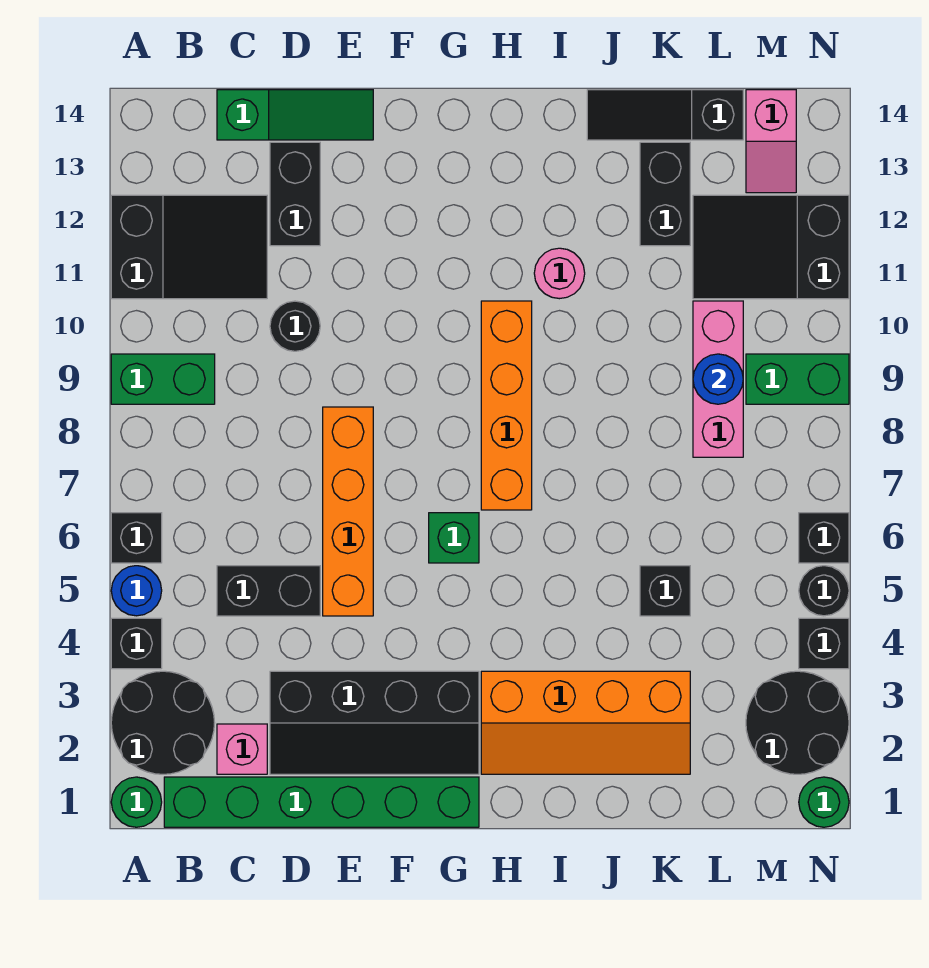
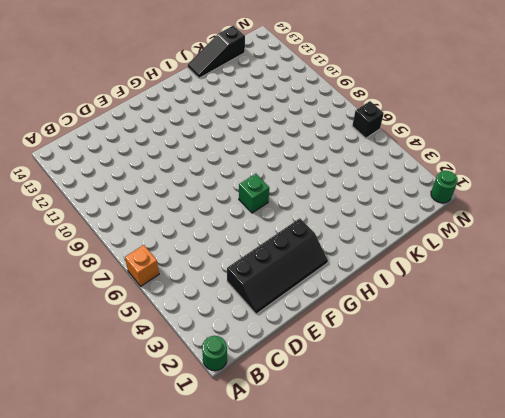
orange 1x1 brick [125,245,159,286] -> black 1x1 brick [111,513,162,563]
none -> black 2x2 round brick [111,671,215,774]
none -> black 1x1 brick [111,618,162,669]
none -> blue 1x1 round brick [111,566,162,616]
none -> green 1x2 brick [111,354,215,404]

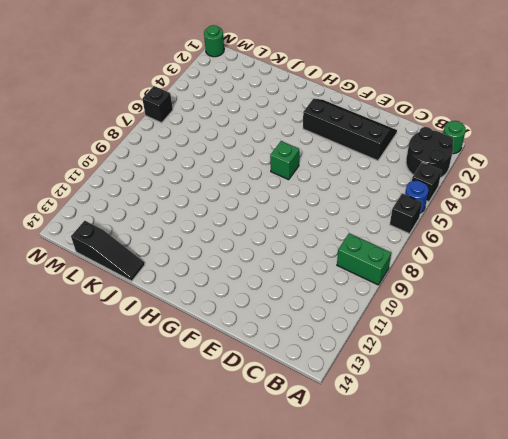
none -> black 2x3 slope [111,195,267,299]
none -> green 1x6 brick [164,777,479,827]
none -> pink 1x1 brick [217,724,267,774]
none -> black 1x2 brick [217,566,320,616]

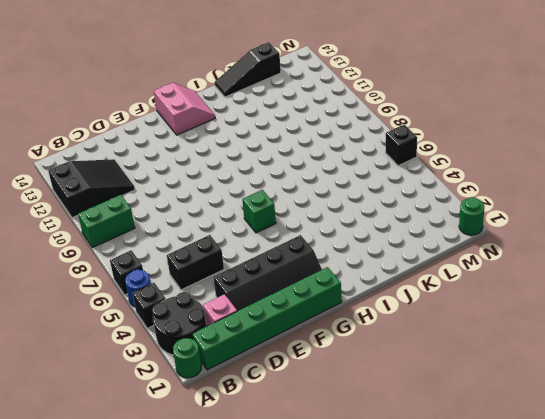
pink 2x2 slope [154,83,215,135] -> none
none -> green 1x3 slope [217,90,373,140]
none -> black 1x1 round brick [270,301,320,351]
none -> black 1x2 brick [270,142,320,246]
none -> orange 1x4 brick [323,407,373,616]

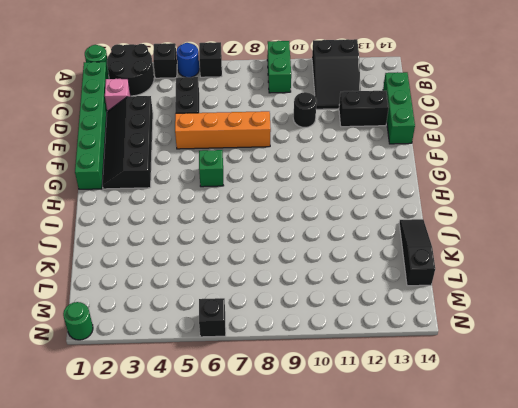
green 1x3 brick [383,72,415,144] -> green 1x3 slope [217,90,373,140]
none -> orange 2x4 slope [481,671,690,774]
none -> orange 1x4 brick [481,301,532,510]
none -> pink 1x1 round brick [534,248,585,299]
none -> black 1x1 brick [640,566,690,616]

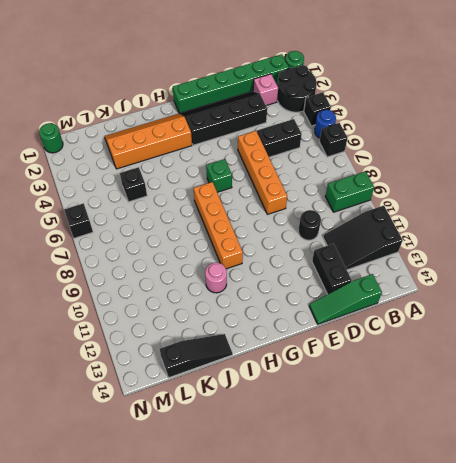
none -> black 1x2 brick [640,142,690,246]
none -> pink 1x3 brick [693,301,743,457]
none -> black 2x3 slope [693,195,849,299]
none -> black 2x2 round brick [746,671,849,774]

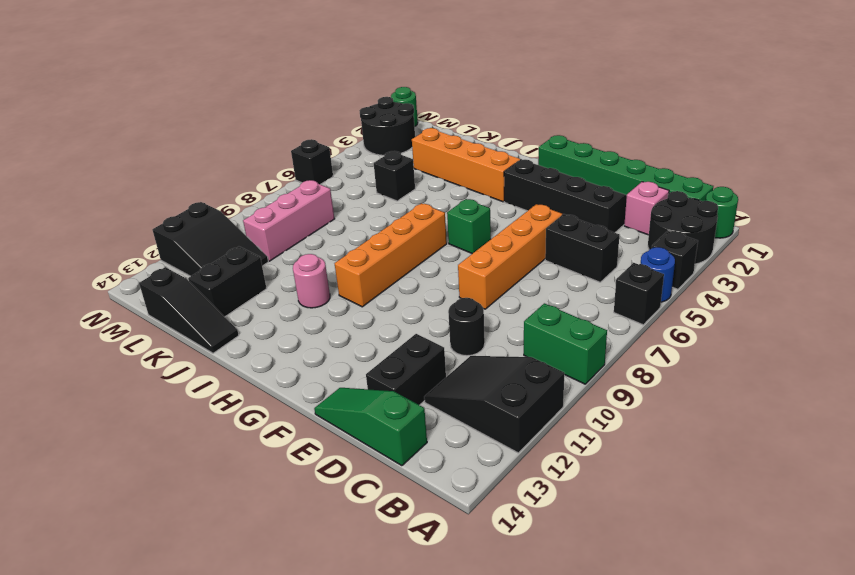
none -> green 1x2 brick [746,354,849,404]
none -> pink 1x2 slope [746,90,796,193]
none -> black 1x1 brick [799,618,849,669]
none -> black 1x1 round brick [799,566,849,616]

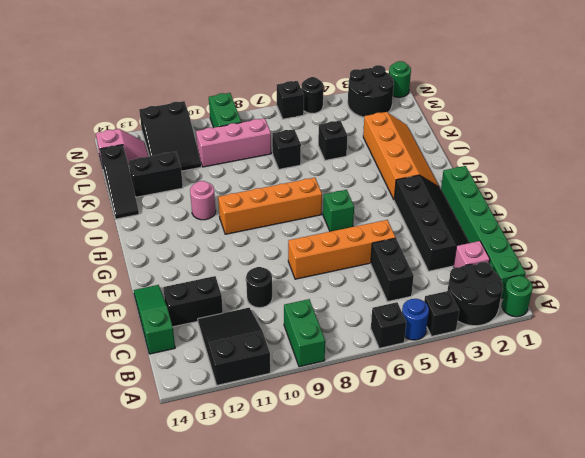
black 1x1 brick [272,129,301,169] -> black 1x1 brick moved to [799,618,849,669]
none -> blue 1x1 round brick [693,354,743,404]

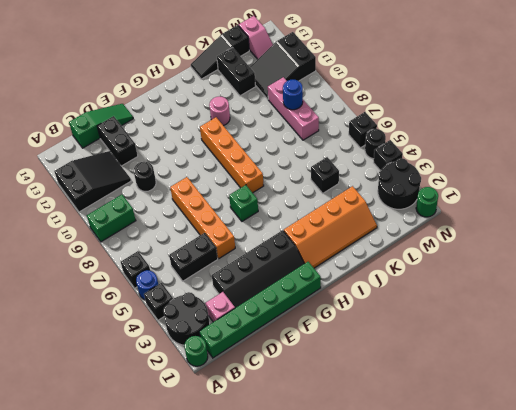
none -> green 1x2 brick [746,354,849,404]

